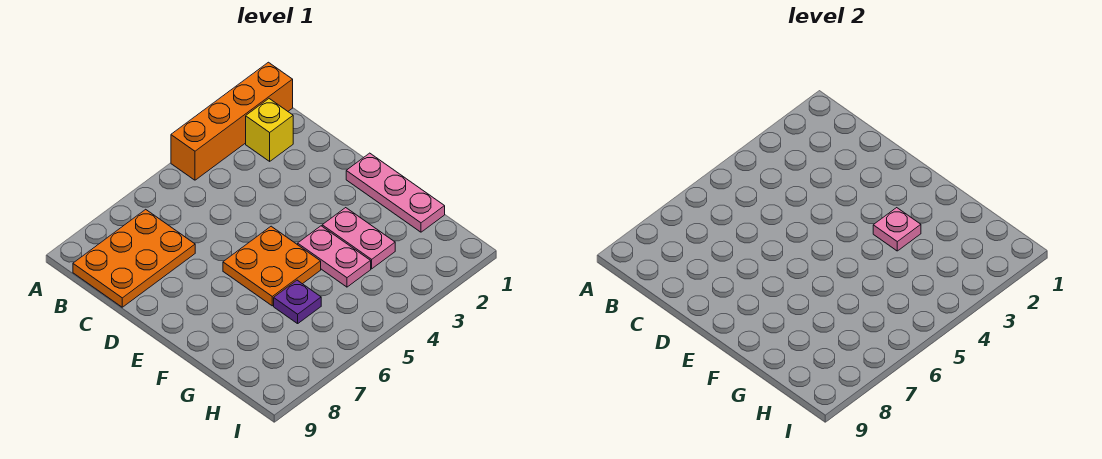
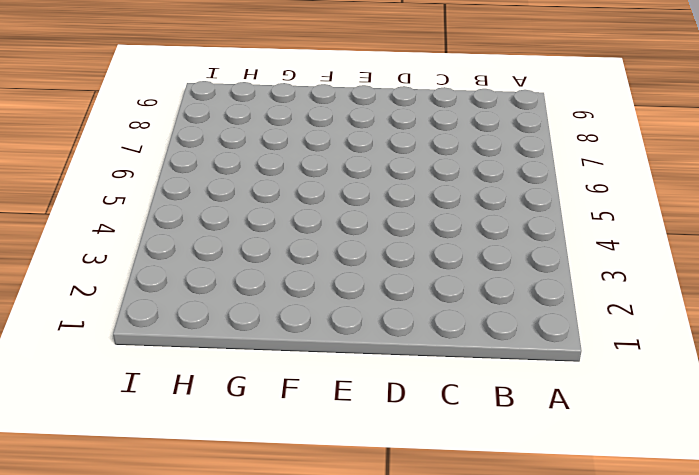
none -> orange 1x4 brick [171,62,293,180]
none -> yellow 1x1 brick [246,99,293,161]

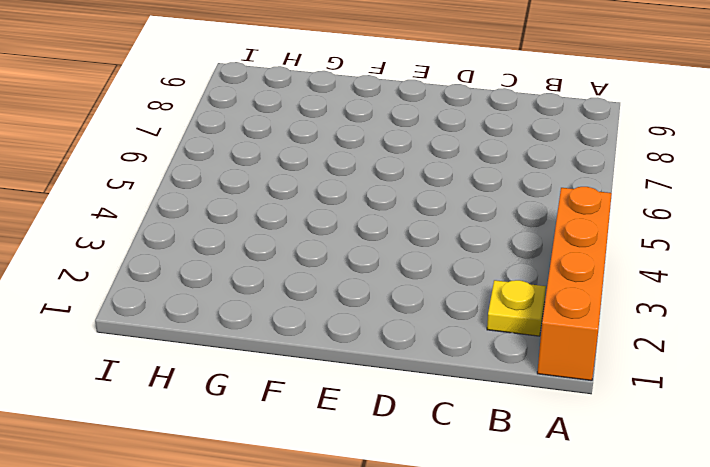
yellow 1x1 plate [487,280,546,336] -> yellow 1x1 brick [246,99,293,161]
none -> orange 2x3 plate [73,209,195,307]
none -> pink 1x3 plate [346,153,445,232]

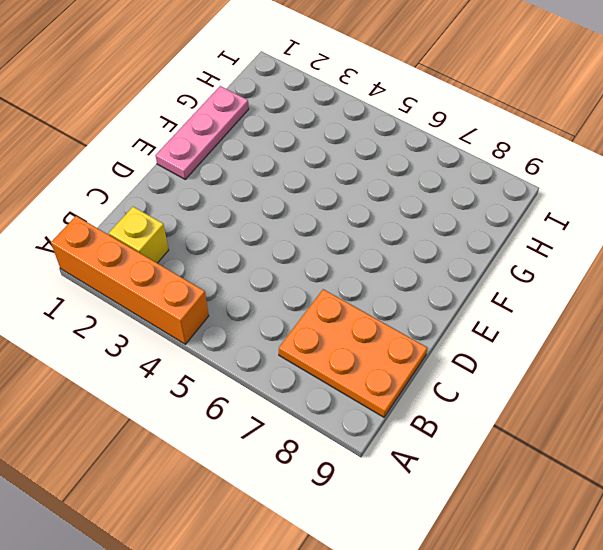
none -> orange 2x2 plate [223,226,321,306]
none -> pink 1x2 plate [322,208,395,269]

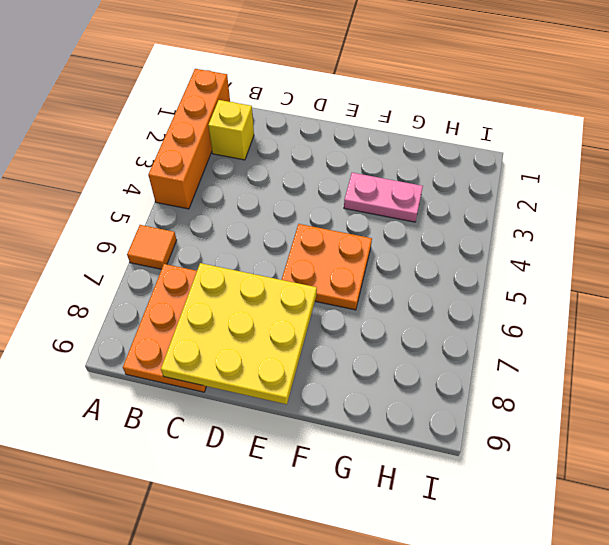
orange 1x1 tile [127,225,177,269] -> none
yellow 3x3 plate [161,263,317,404] -> none
none -> pink 1x3 plate [346,153,445,232]
none -> pink 1x2 plate [298,226,371,287]

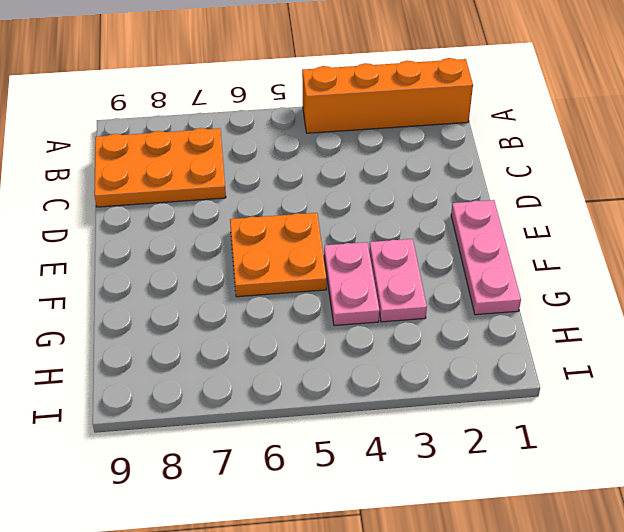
none -> yellow 1x1 brick [246,99,293,161]
none -> purple 1x1 plate [274,280,321,324]

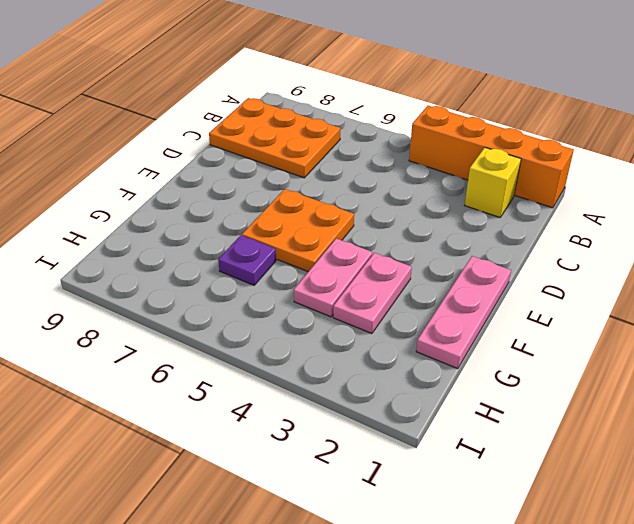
none -> pink 1x1 plate [873,208,921,251]

